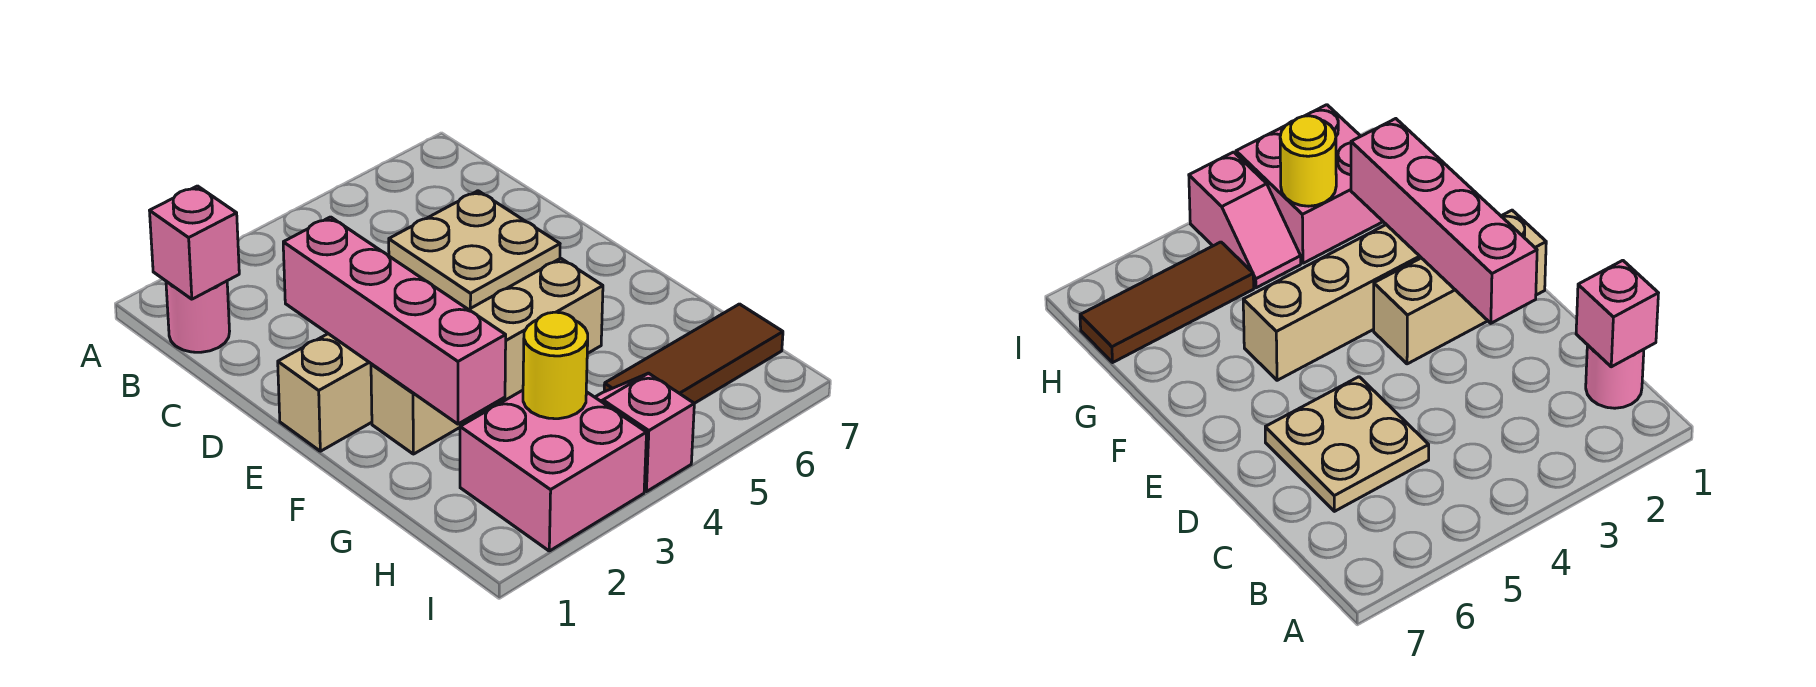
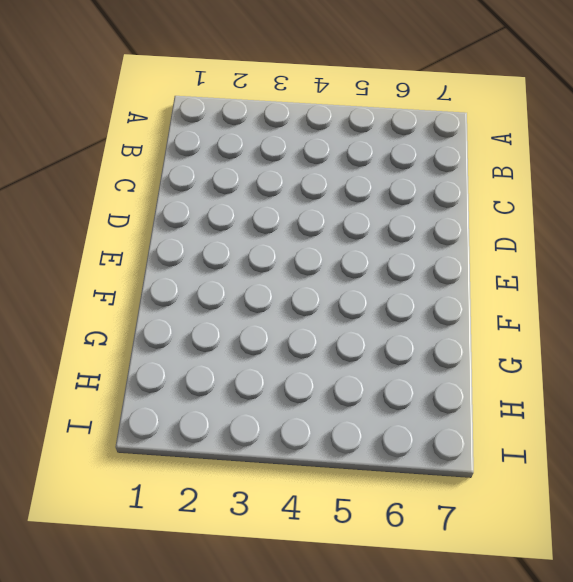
none -> pink 1x1 round brick [166,281,230,352]
none -> tan 2x2 plate [389,191,560,310]

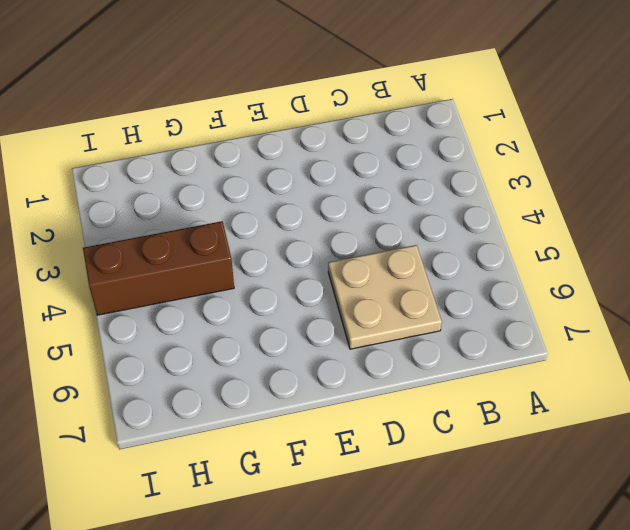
brown 1x3 brick [83,221,234,315] -> pink 1x2 slope [595,373,694,492]
none -> pink 1x1 round brick [166,281,230,352]
none -> tan 1x3 brick [278,334,372,451]

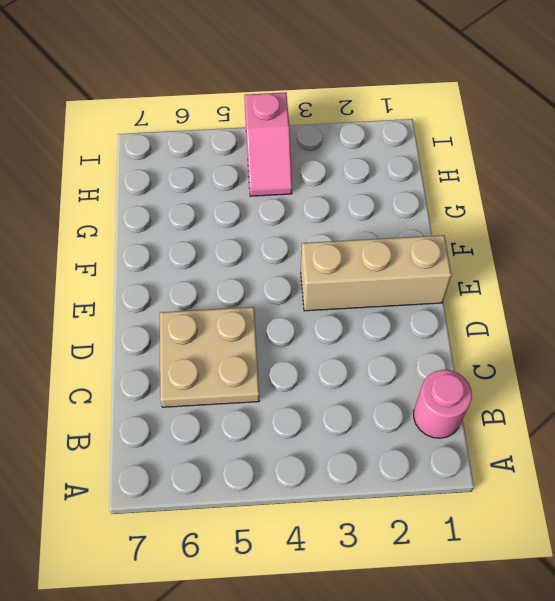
none -> tan 1x4 brick [371,258,603,454]
none -> pink 2x2 brick [460,390,647,551]

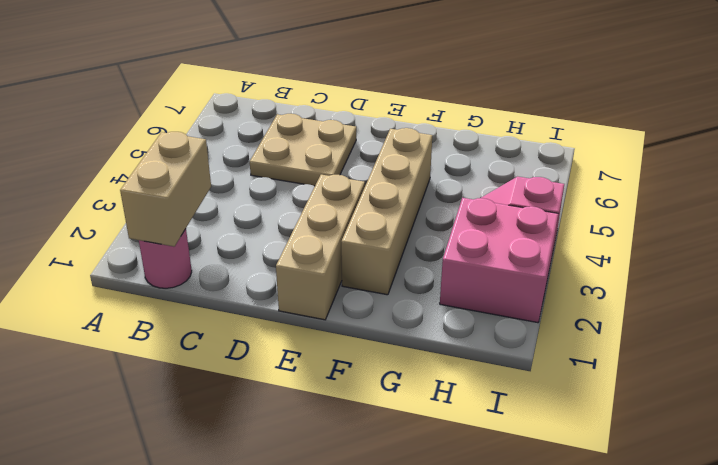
tan 1x2 brick [120,132,211,247] -> pink 1x1 brick [150,186,239,299]
none -> brown 1x3 tile [604,304,783,403]
none -> pink 1x4 brick [283,217,506,424]

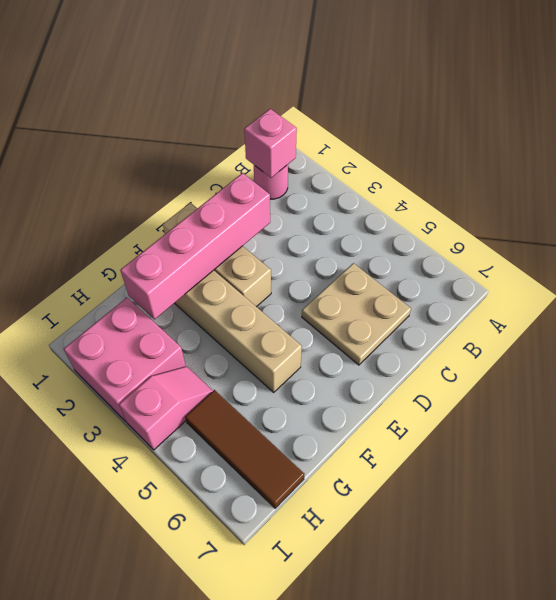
none -> yellow 1x1 round brick [523,312,588,419]

